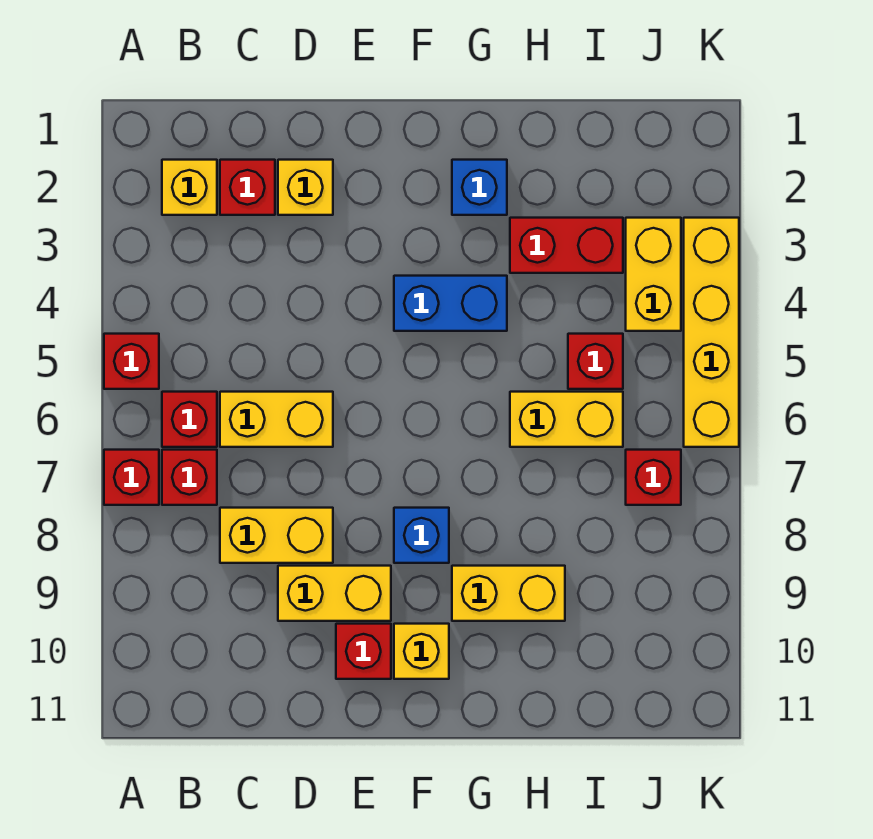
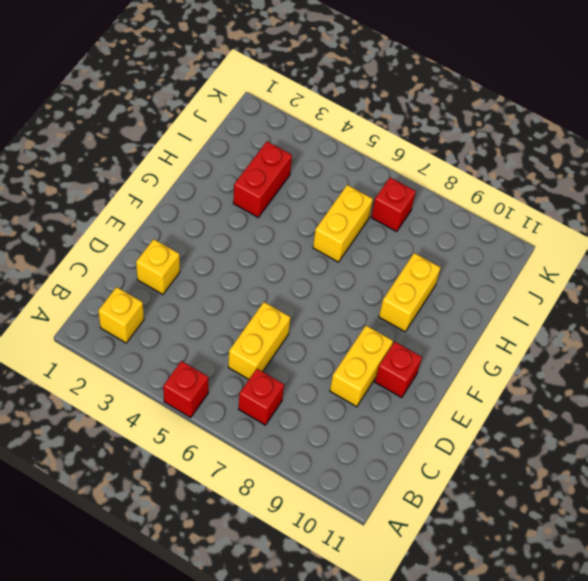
none -> red 1x1 brick [104,450,159,505]
none -> red 1x1 brick [162,392,217,447]
none -> red 1x1 brick [220,160,275,215]

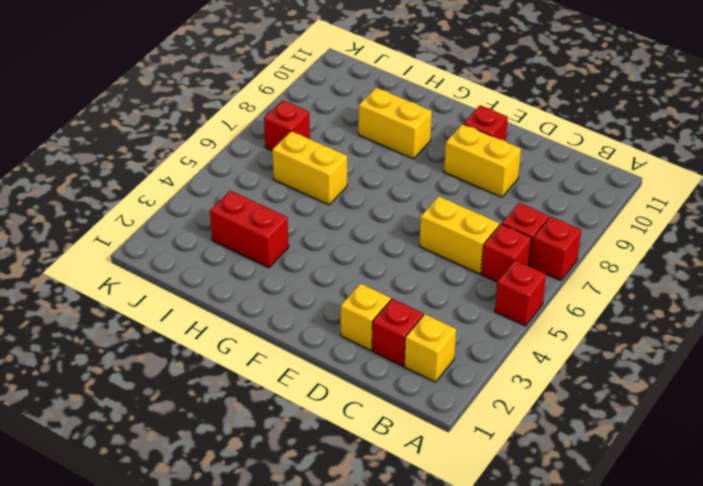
none -> yellow 1x2 brick [220,508,333,563]
none -> blue 1x2 brick [394,276,507,331]
none -> blue 1x1 brick [394,508,449,563]

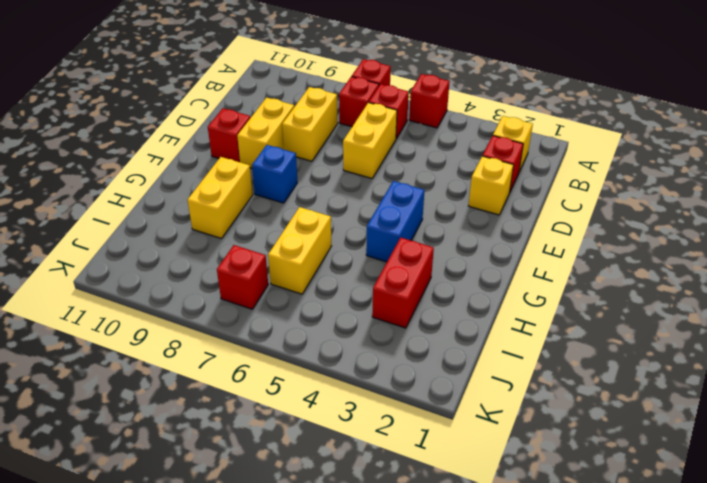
none -> yellow 1x1 brick [394,624,449,679]
none -> blue 1x1 brick [452,160,507,215]
none -> red 1x1 brick [568,334,623,389]

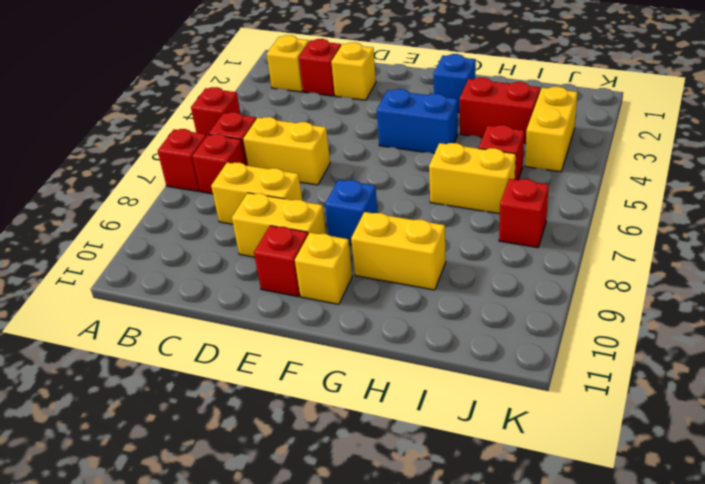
none -> yellow 1x4 brick [684,218,739,447]

